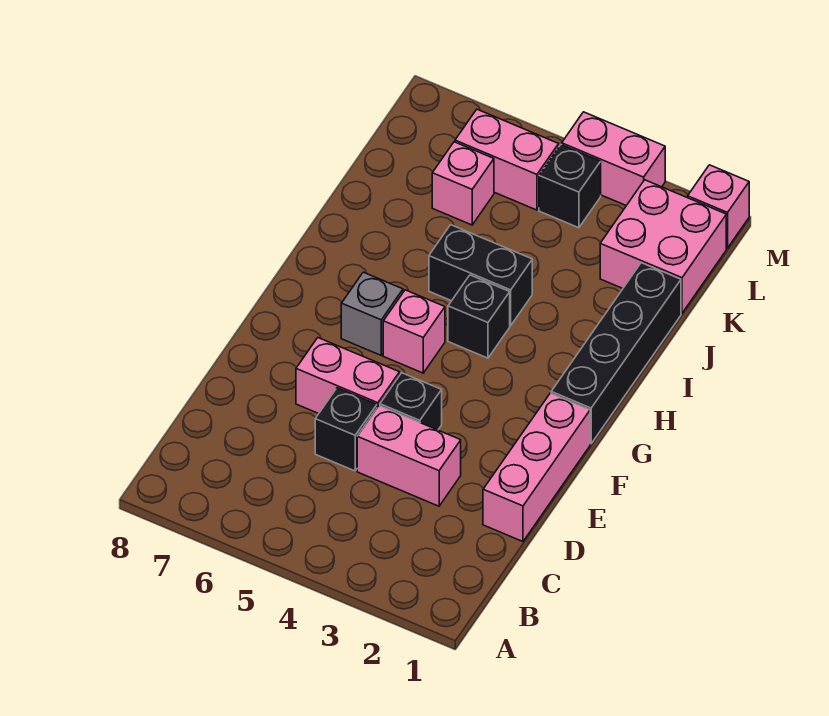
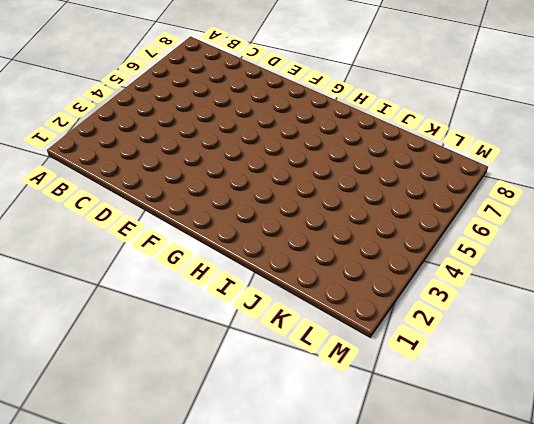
none -> pink 1x3 brick [483,393,590,542]
none -> pink 1x2 brick [357,406,461,506]
none -> black 1x1 brick [315,388,377,471]

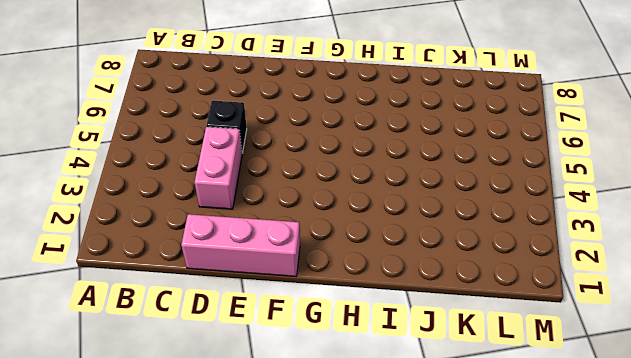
none -> black 1x1 brick [380,373,442,430]
none -> pink 1x2 brick [296,338,400,414]
none -> black 1x4 brick [551,263,681,444]

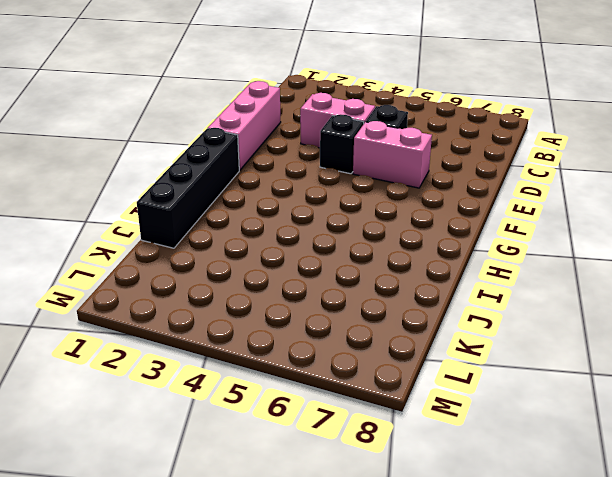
none -> pink 1x1 brick [383,290,445,373]
none -> grey 1x1 brick [341,272,403,355]
none -> black 1x1 brick [448,275,510,358]

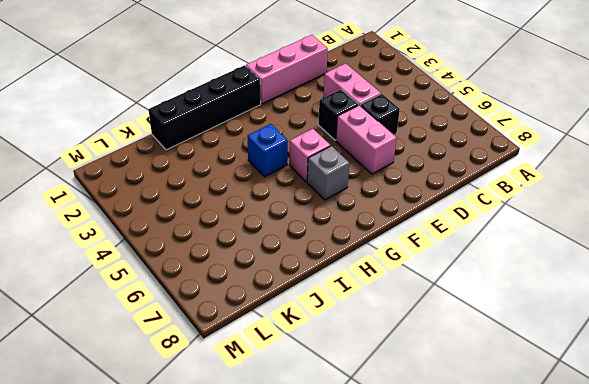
blue 1x1 brick [248,124,288,177] -> black 1x1 brick [448,275,510,358]
none -> black 1x2 brick [429,225,532,326]
none -> pink 2x2 brick [600,180,726,313]
none -> pink 1x1 brick [432,142,494,225]

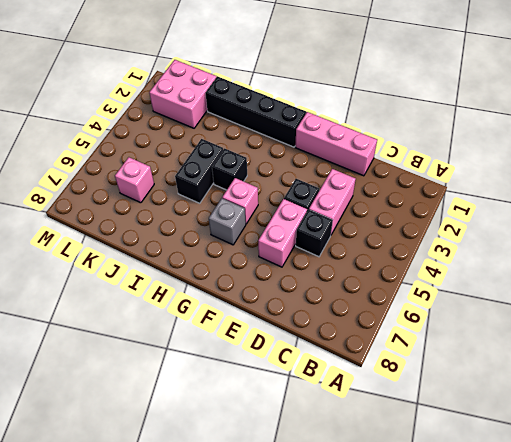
none -> black 1x1 brick [539,145,601,228]
none -> pink 1x2 brick [455,109,559,210]
none -> pink 1x1 brick [688,165,749,248]

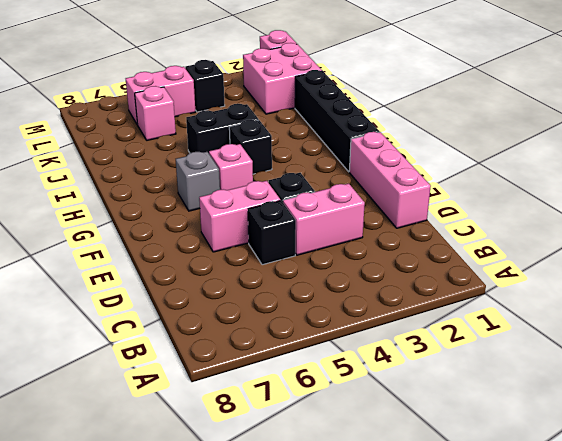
none -> pink 1x2 brick [562,112,665,206]

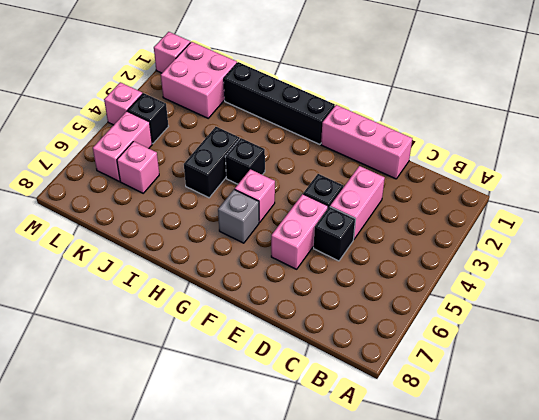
pink 1x1 brick [104,82,143,125] -> pink 1x2 brick [562,112,665,206]

